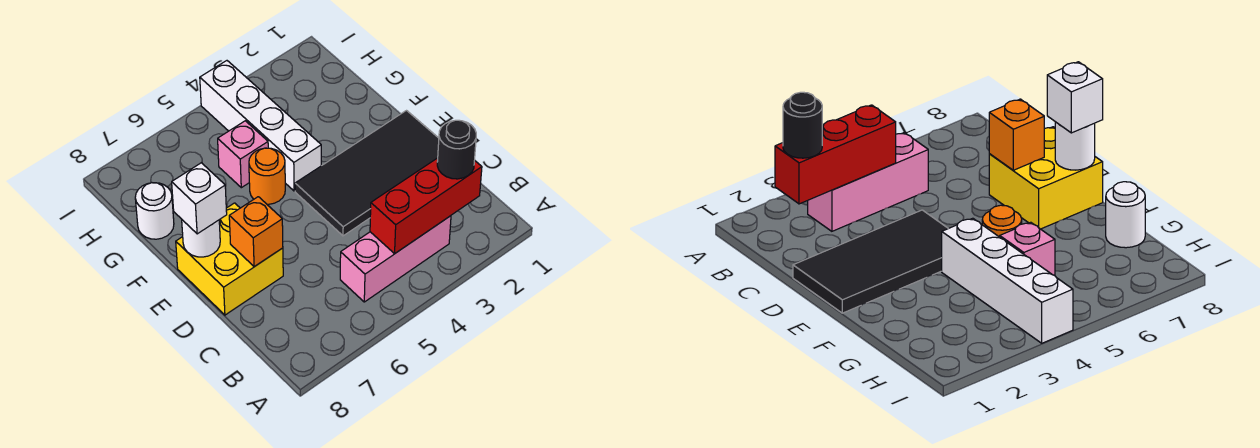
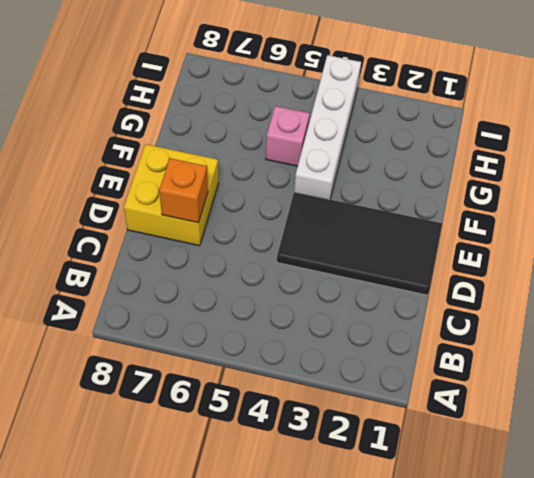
none -> pink 1x3 brick [340,216,451,302]
none -> orange 1x1 round brick [249,148,285,204]
none -> white 1x1 round brick [135,183,174,239]

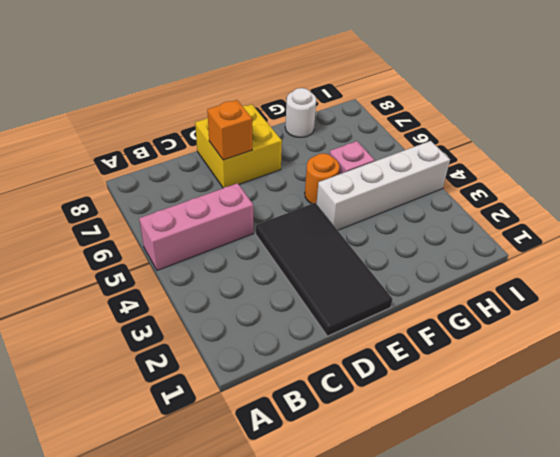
pink 1x3 brick [139,183,253,270] -> pink 1x3 brick turned to [340,216,451,302]
none -> red 1x3 brick [370,158,482,253]
none -> white 1x1 round brick [182,220,220,257]
none -> black 1x1 round brick [437,120,476,179]

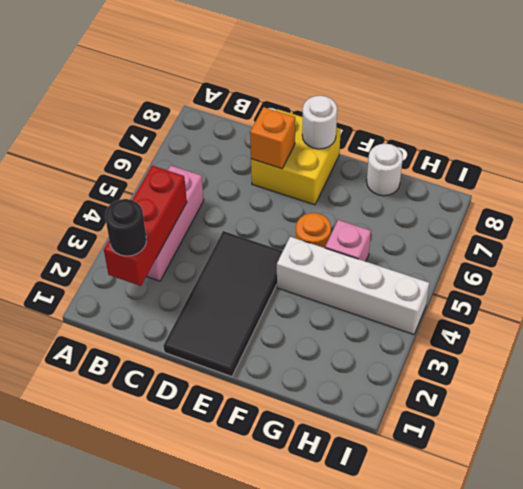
none -> white 1x1 brick [172,163,227,234]

